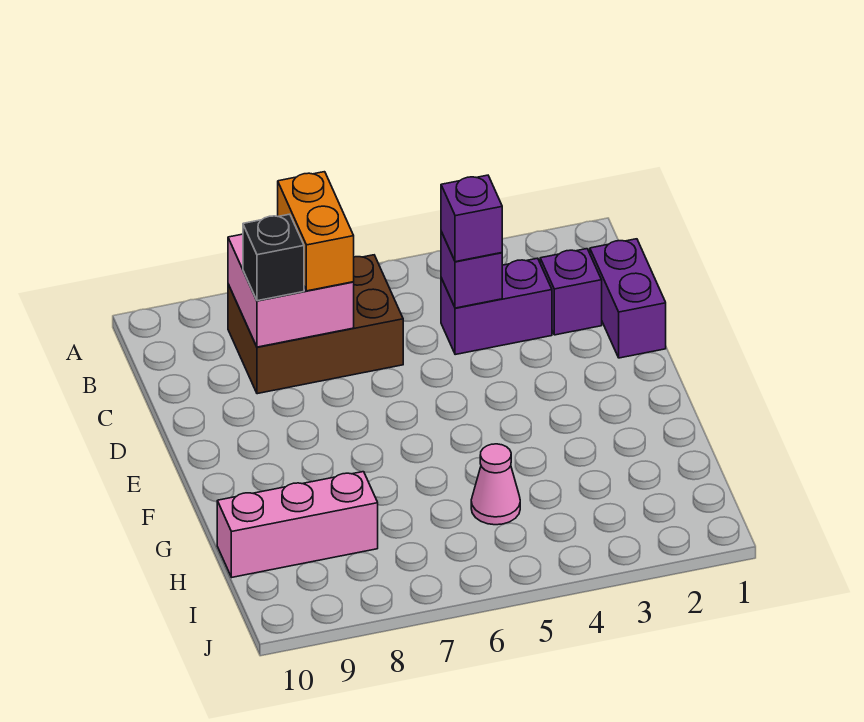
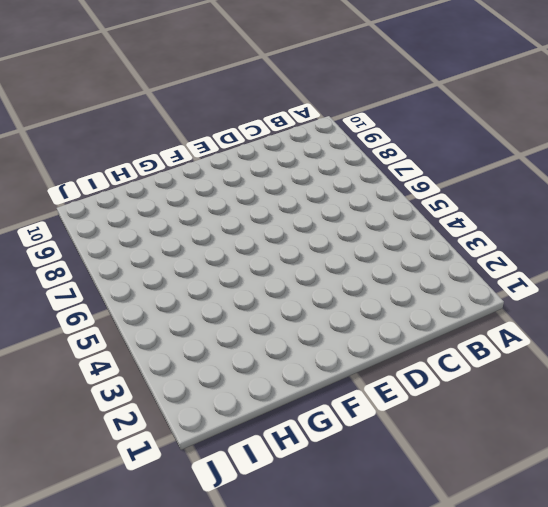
none -> brown 2x3 brick [228,255,403,394]
none -> purple 1x2 brick [590,239,666,358]

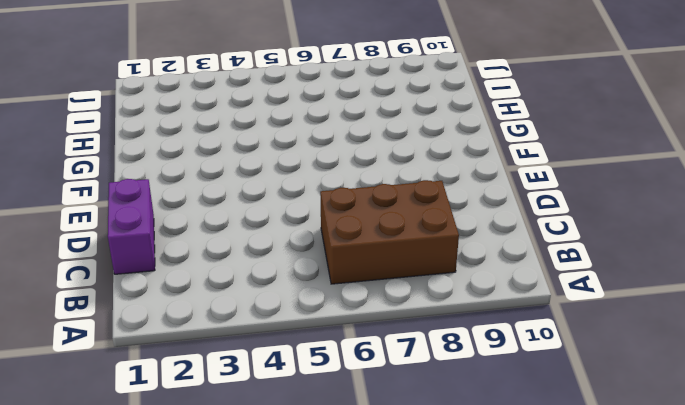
none -> purple 1x1 brick [540,249,602,335]
none -> purple 1x2 brick [441,258,552,355]

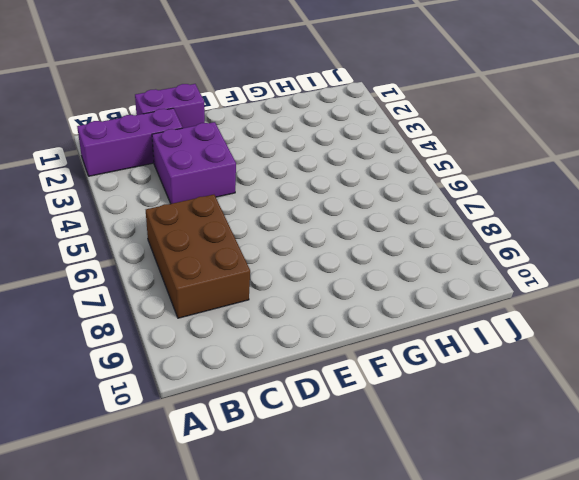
purple 1x3 brick [77,108,183,176] -> purple 1x1 brick [540,249,602,335]
purple 2x2 brick [152,122,236,204] -> purple 1x2 brick [441,258,552,355]
none -> pink 1x1 cone [471,444,520,525]
none -> pink 1x3 brick [217,472,378,577]

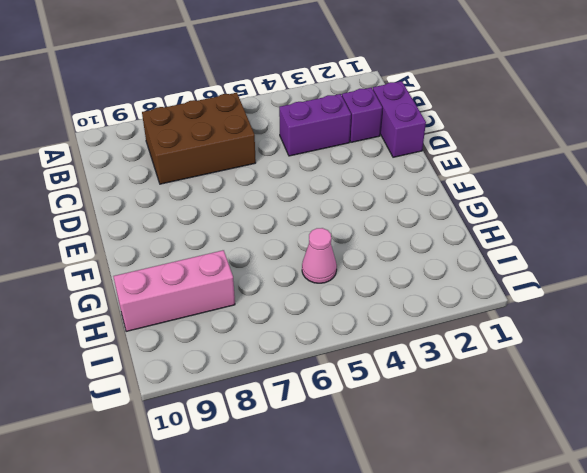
none -> pink 2x2 brick [228,234,354,347]
none -> purple 1x1 brick [441,232,502,308]

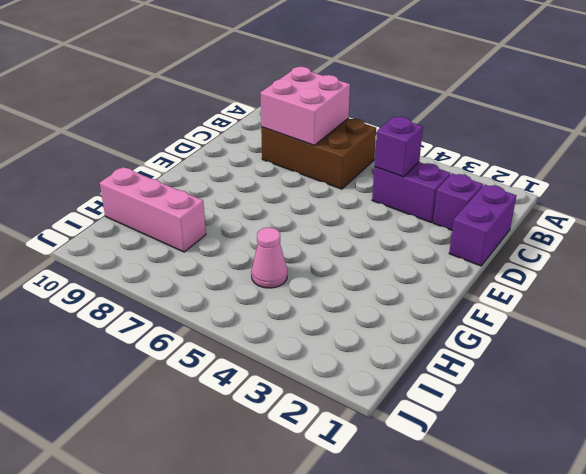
none -> orange 1x2 brick [278,172,354,291]
none -> purple 1x1 brick [441,175,502,262]

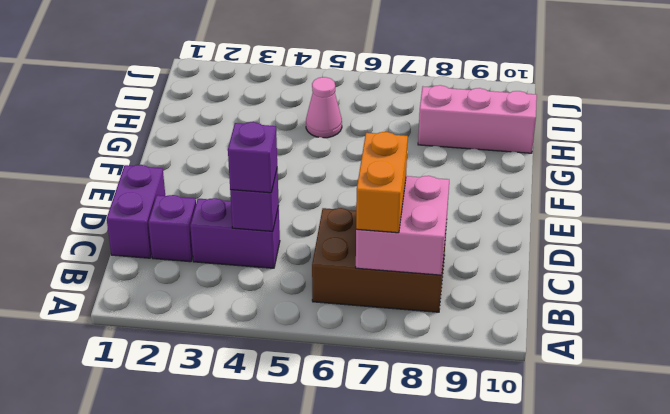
none -> black 1x1 brick [243,214,304,301]

